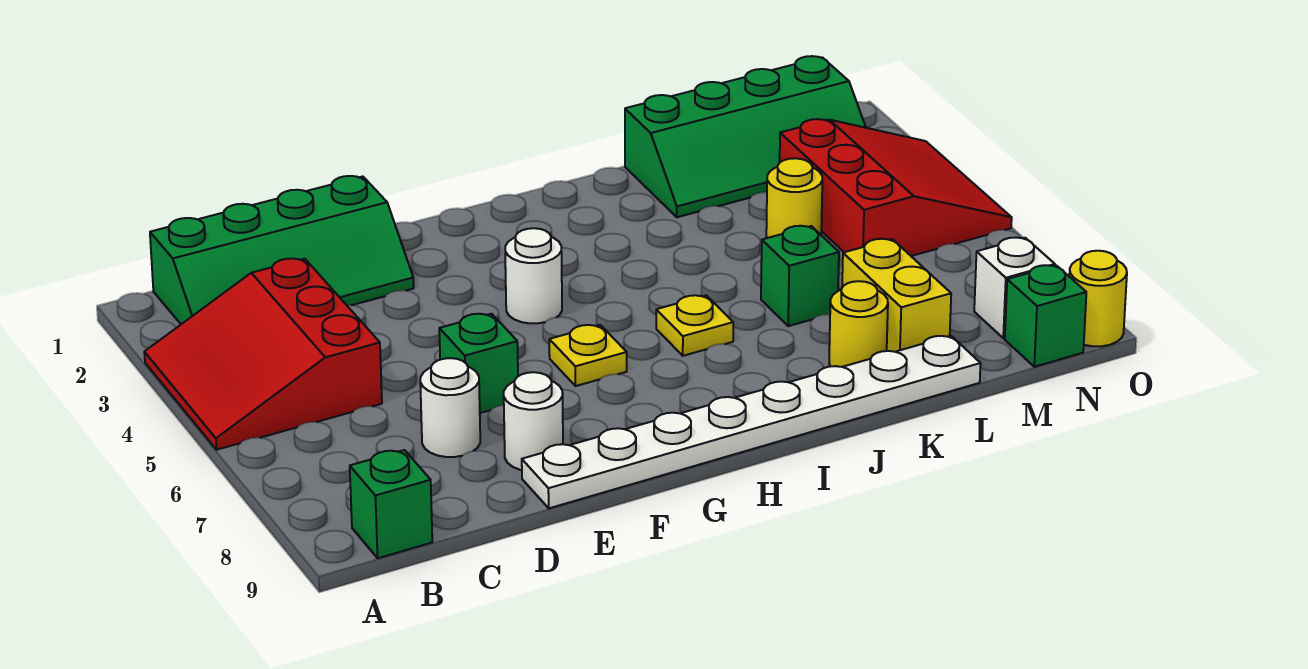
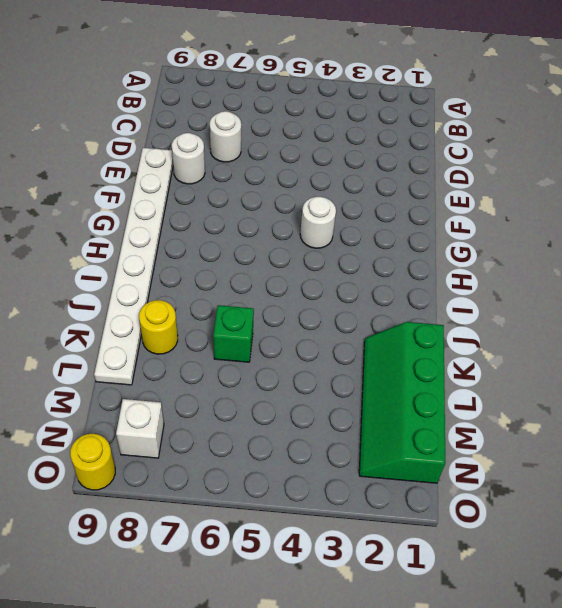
none -> red 3x3 slope [144,258,382,450]
none -> green 2x4 slope [150,176,414,324]
none -> green 1x1 brick [350,450,432,558]

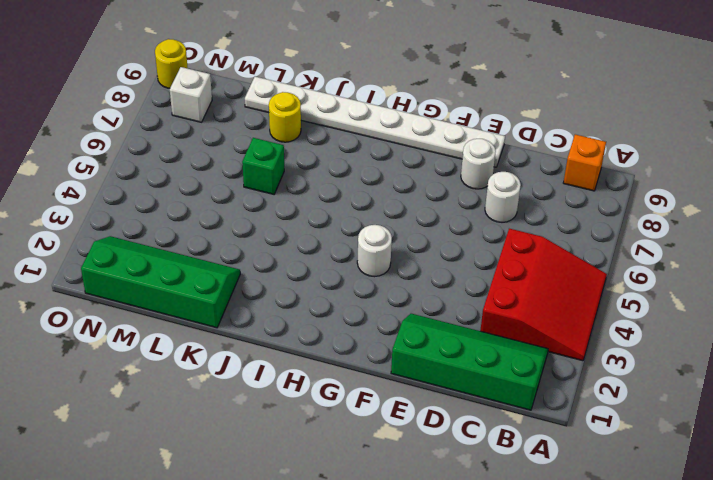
orange 1x1 brick [563,134,606,191] -> green 1x1 brick [350,450,432,558]
none -> green 1x1 brick [439,314,518,413]
none -> yellow 1x1 plate [549,325,627,386]
none -> yellow 1x1 plate [656,295,733,356]

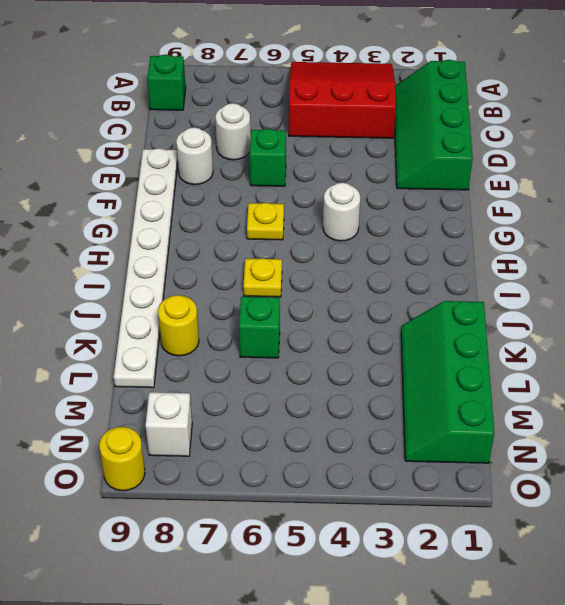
none -> yellow 1x1 round brick [766,158,822,238]
none -> yellow 1x2 brick [842,239,951,352]
none -> red 3x3 slope [780,119,1012,256]

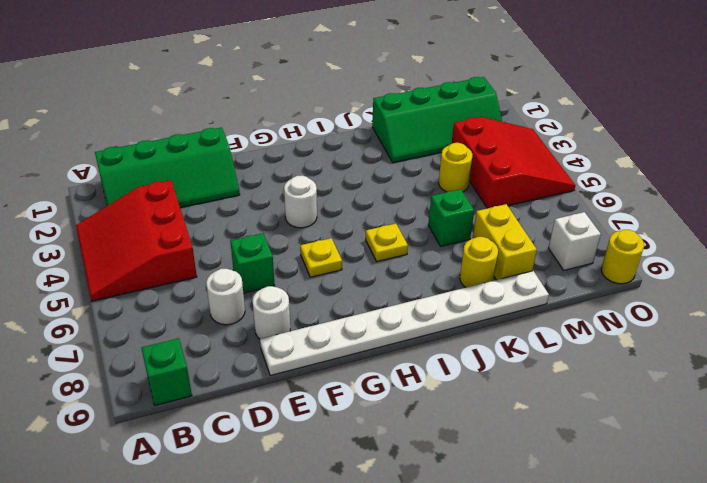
none -> green 1x1 brick [1005,265,1086,367]

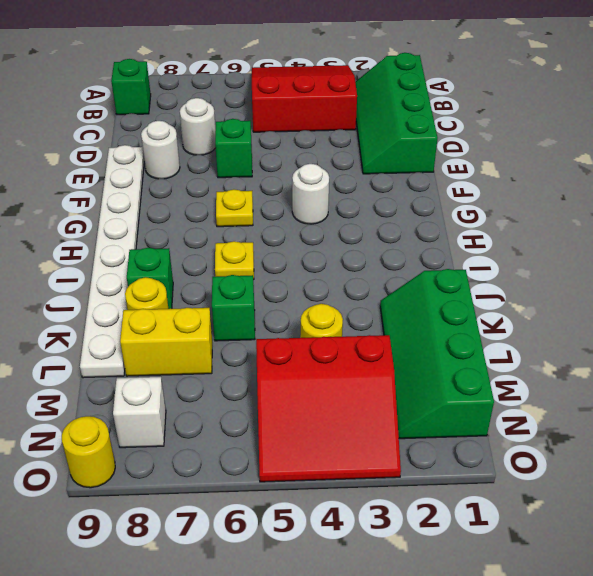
green 1x1 brick [127,248,173,309] -> green 1x1 brick moved to [1005,265,1086,367]

